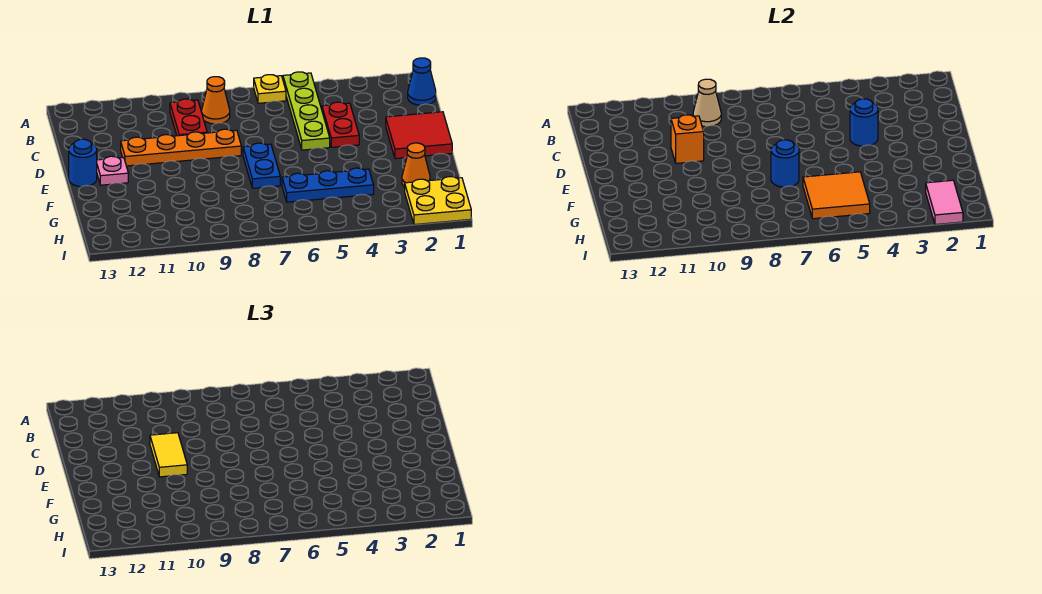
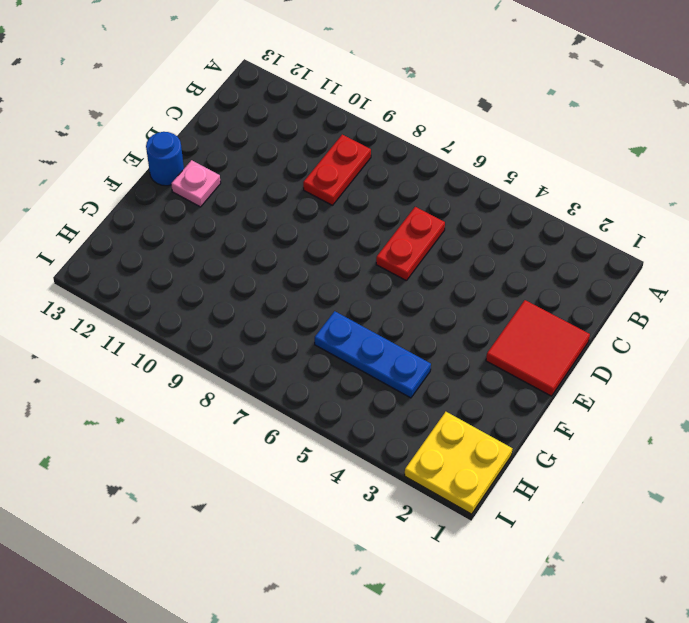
red 1x2 plate [376,207,445,281] -> red 1x2 plate moved to [322,102,359,147]
none -> lime 1x4 plate [283,72,330,150]
none -> yellow 1x1 plate [254,75,286,103]
none -> blue 1x1 cone [408,58,436,105]

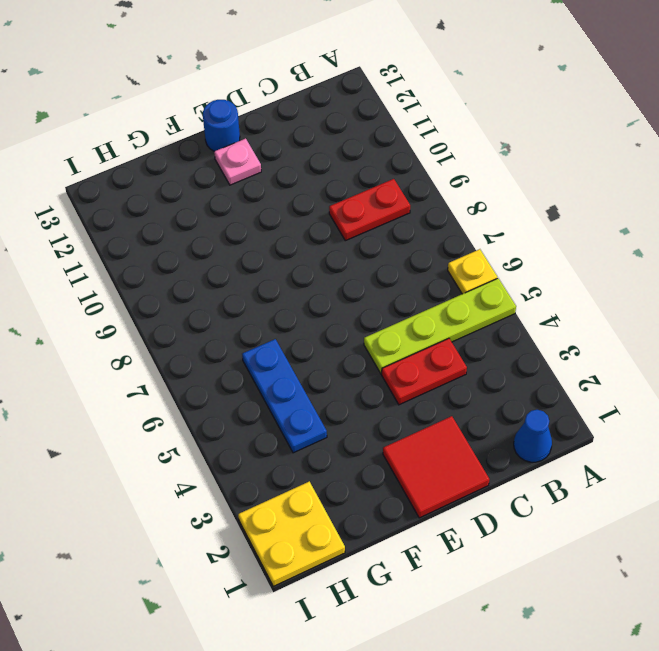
none -> orange 1x1 cone [202,77,230,124]
none -> orange 1x4 plate [121,129,241,166]
none -> blue 1x2 plate [243,143,280,188]

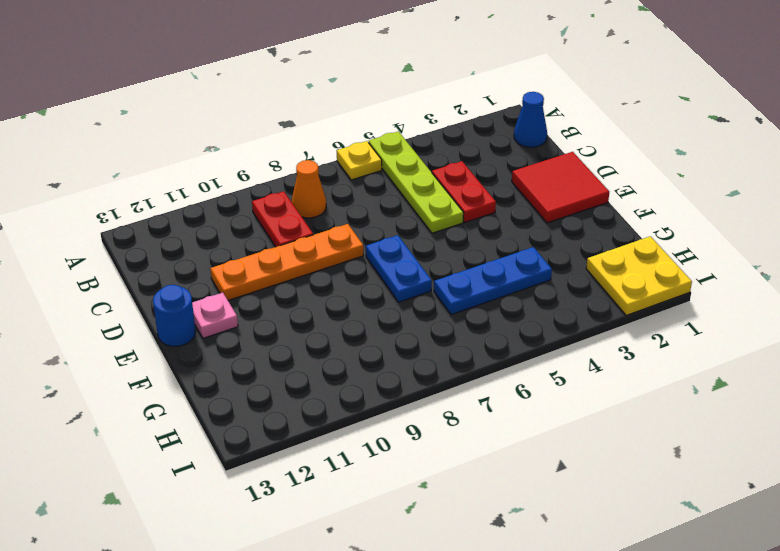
none -> orange 1x1 cone [402,143,430,187]
none -> tan 1x1 cone [693,79,721,127]
none -> blue 1x1 round brick [850,99,878,146]

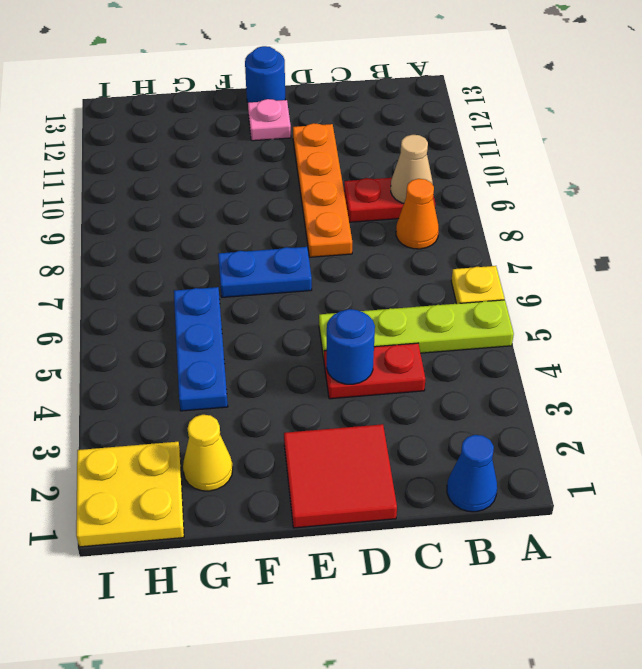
yellow 1x1 cone [183,415,233,491] -> orange 1x1 cone [402,143,430,187]
none -> orange 1x1 brick [671,115,704,163]
none -> blue 1x1 round brick [771,140,799,187]
none -> orange 2x2 tile [803,172,870,219]

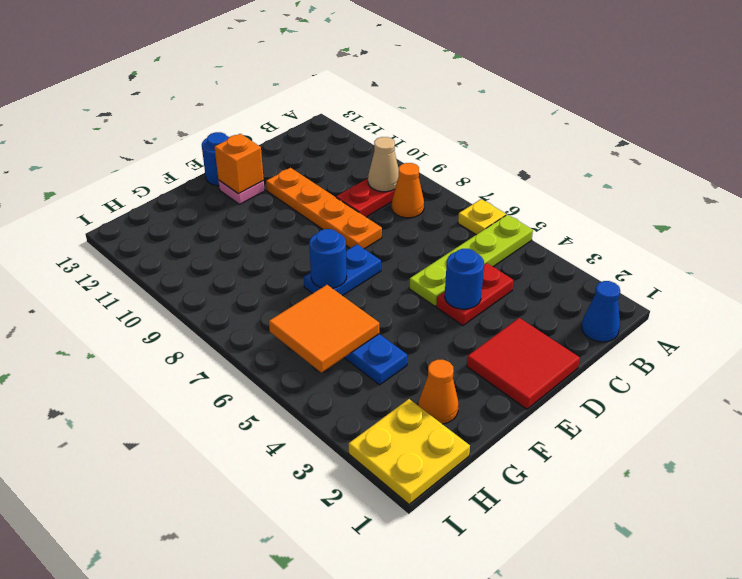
orange 1x1 brick [215,134,264,194] -> orange 1x1 brick moved to [671,115,704,163]
none -> pink 1x2 tile [926,180,963,225]
none -> yellow 1x2 tile [150,433,187,477]

